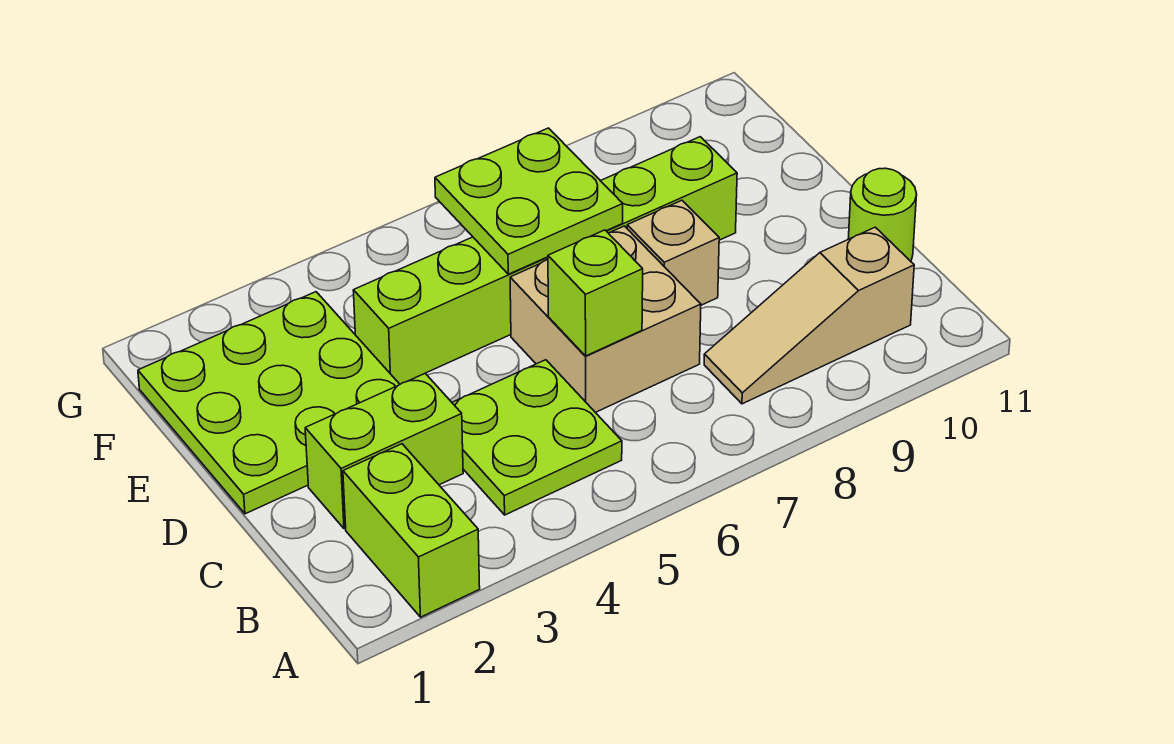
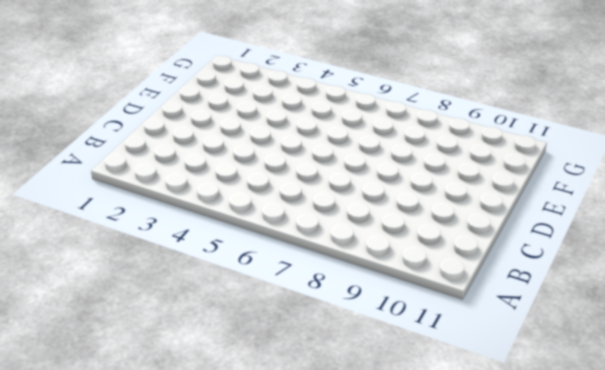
none -> lime 1x2 brick [343,444,480,617]
none -> lime 2x2 plate [452,360,622,515]

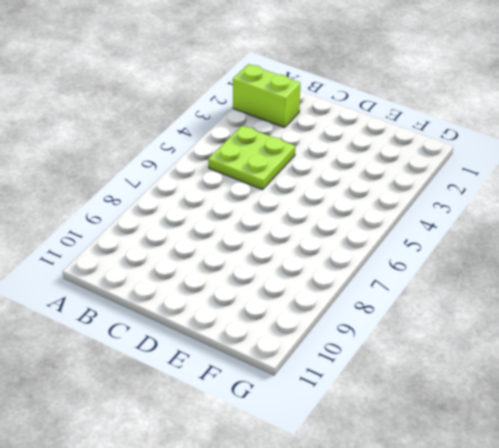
none -> tan 1x3 slope [704,227,914,404]
none -> lime 1x2 brick [305,374,463,529]

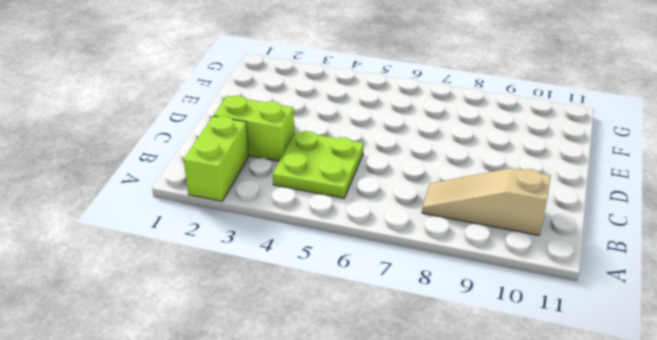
none -> tan 2x2 brick [510,226,701,412]
none -> lime 1x1 round brick [848,168,917,261]

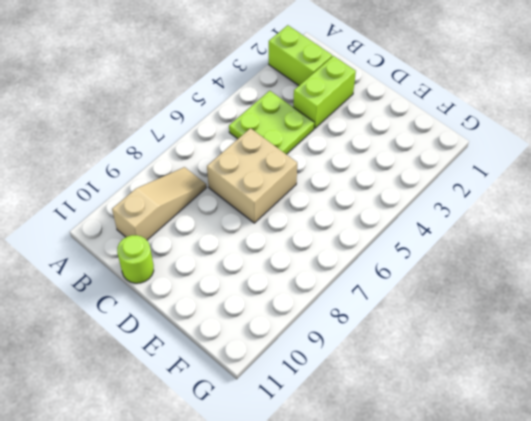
none -> lime 3x3 plate [138,292,400,514]
none -> tan 1x1 brick [627,200,719,305]

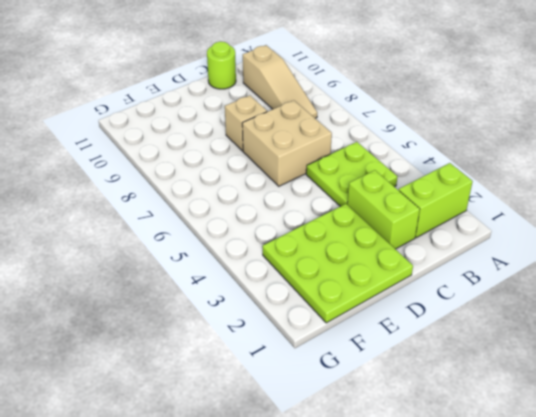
none -> lime 1x6 brick [353,137,737,384]
none -> lime 1x1 brick [548,230,643,356]

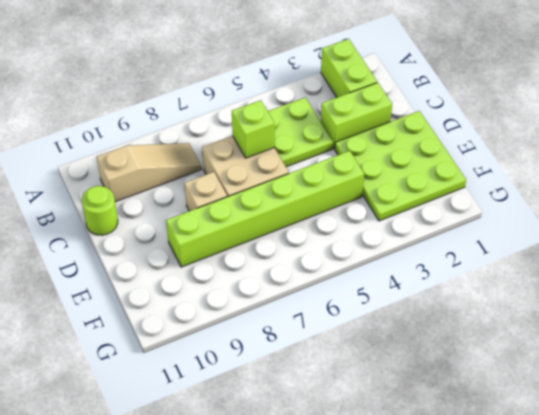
none -> lime 2x2 plate [435,128,623,274]

